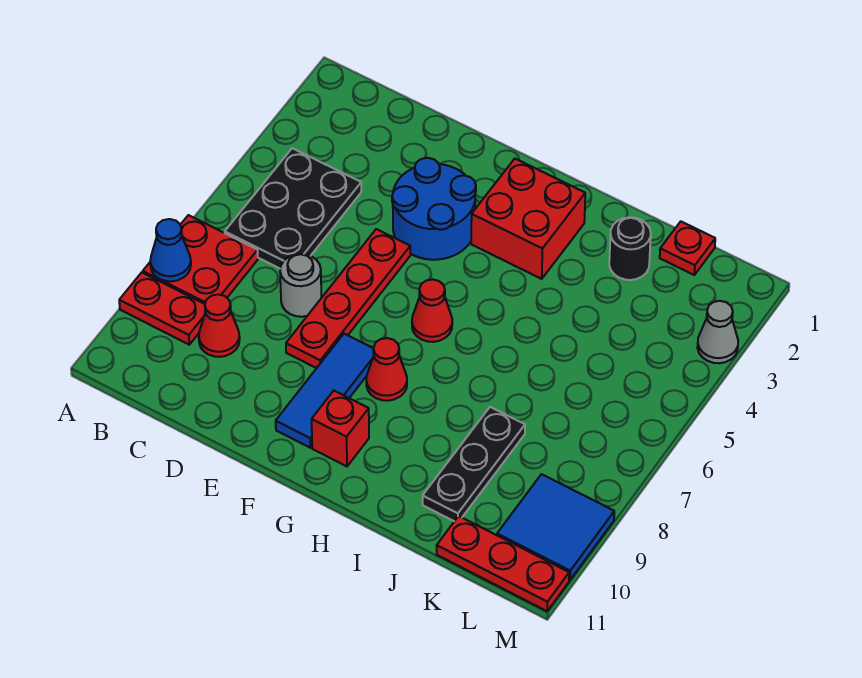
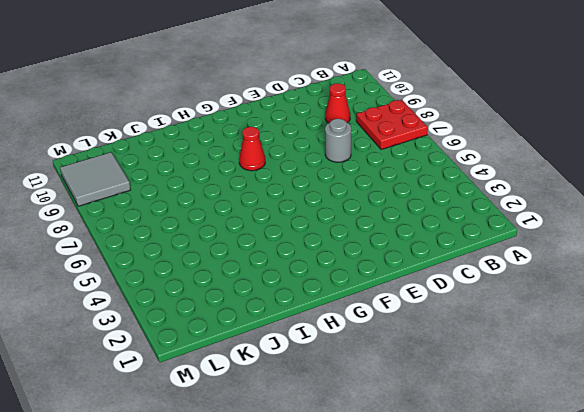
grey 2x2 tile [60,152,131,206] -> blue 2x2 tile [497,474,614,580]
none -> red 1x2 plate [119,272,205,345]
none -> black 2x3 plate [225,148,361,268]
none -> blue 2x2 round brick [392,158,476,260]

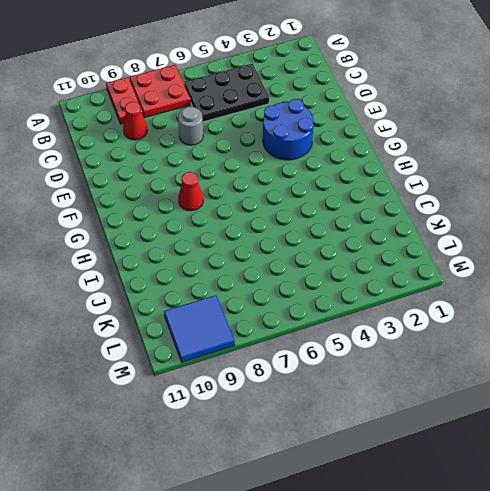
none -> red 1x4 plate [286,229,410,368]
none -> blue 1x3 tile [276,334,374,448]
none -> red 2x2 brick [471,159,585,279]

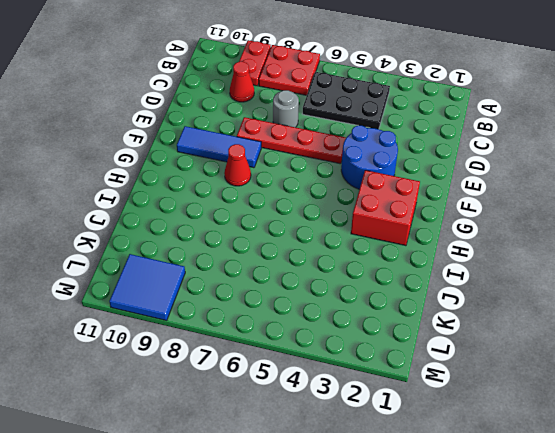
none -> red 1x1 cone [412,279,452,342]
none -> red 1x1 brick [312,391,369,466]
none -> black 1x1 round brick [609,217,651,280]

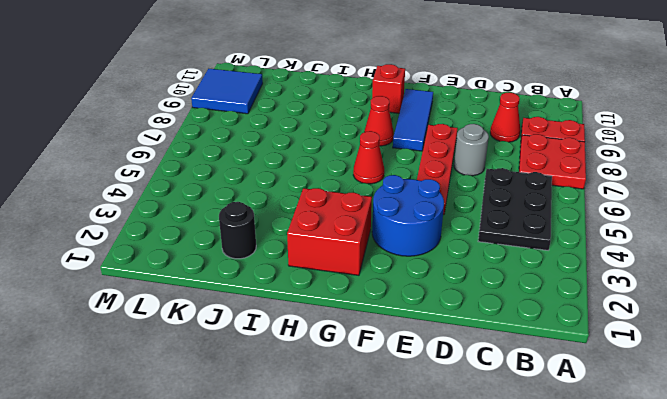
none -> black 1x3 plate [423,407,525,521]
none -> red 1x1 plate [660,222,715,275]
none -> red 1x3 plate [437,516,569,611]

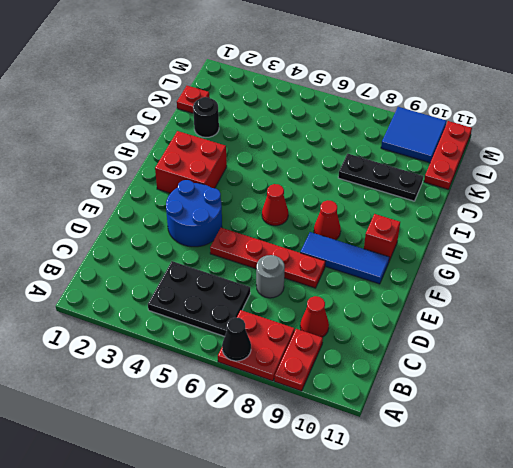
black 1x1 cone [222,317,251,361] -> none
none -> grey 1x1 cone [697,301,738,363]
none -> blue 1x1 cone [150,219,191,281]

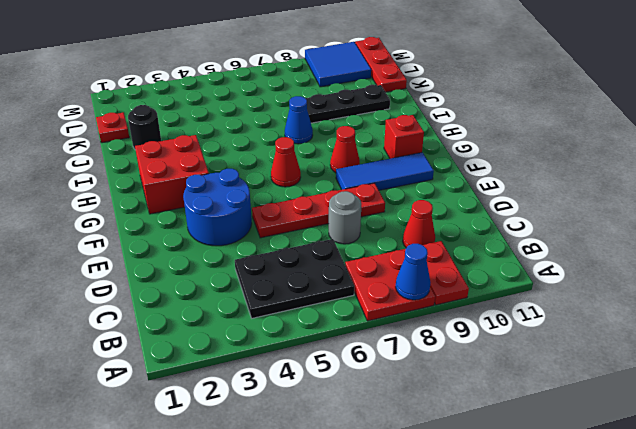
blue 1x1 cone [285,96,313,144] -> none
none -> grey 1x1 cone [697,301,738,363]

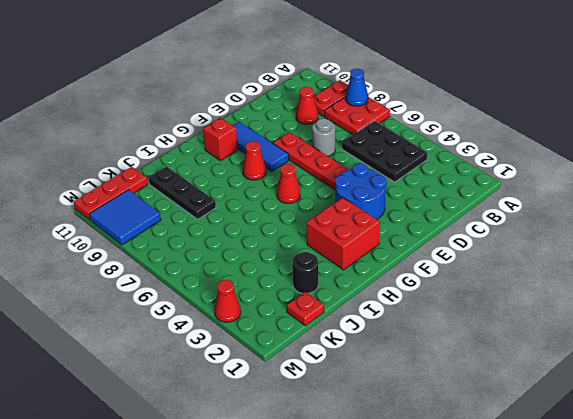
red 1x1 cone [214,280,241,322] -> grey 1x1 cone [697,301,738,363]

